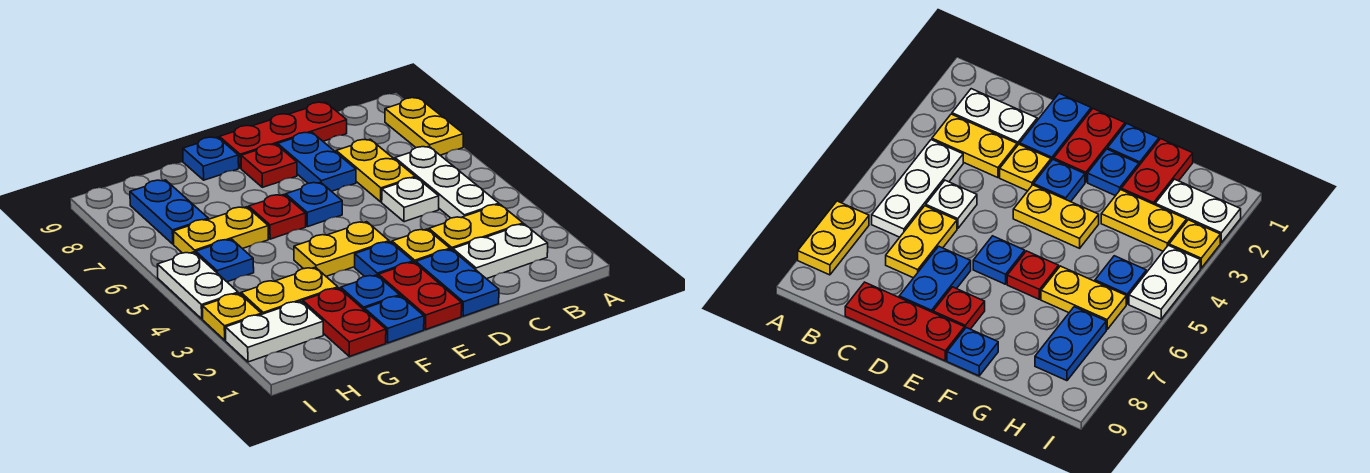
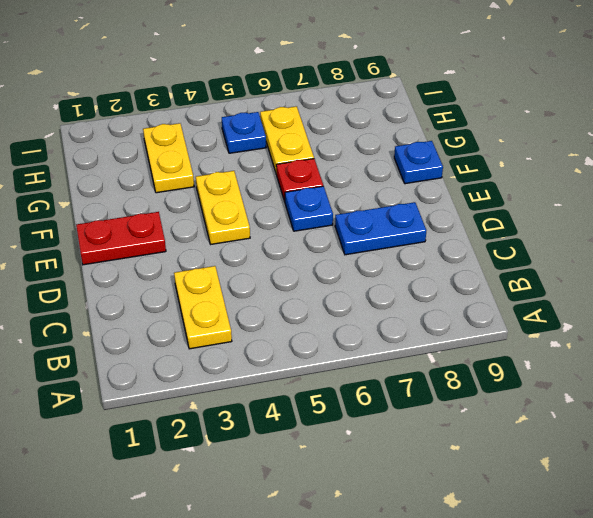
none -> yellow 1x2 plate [385,98,463,155]
none -> white 1x2 plate [453,224,548,279]
none -> white 1x3 plate [395,147,499,218]

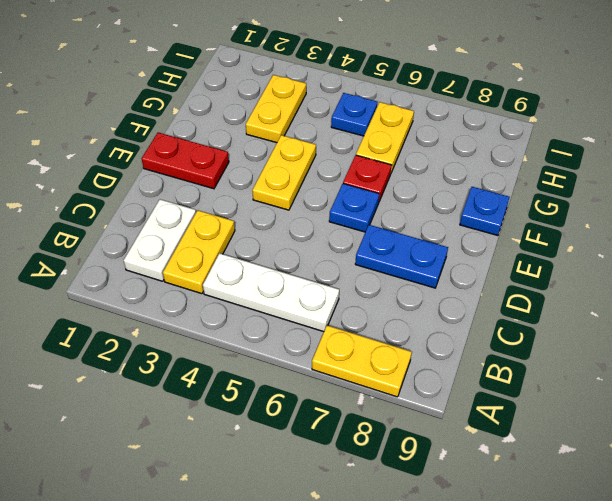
none -> white 1x1 plate [382,177,439,222]
none -> yellow 1x2 plate [336,139,415,202]
none -> red 1x3 plate [219,102,347,168]

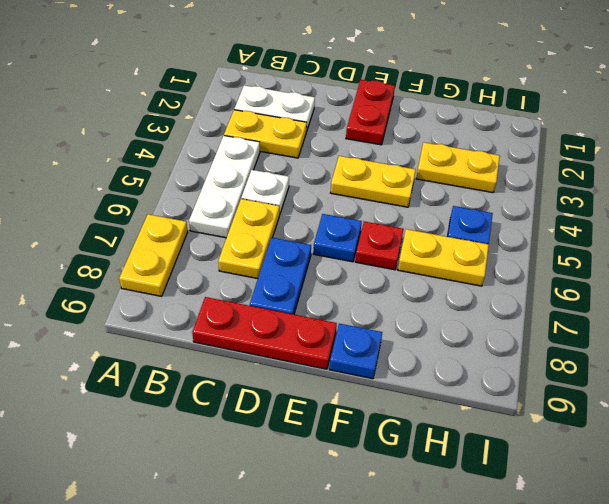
none -> blue 1x2 plate [416,249,499,316]
none -> yellow 1x1 plate [392,229,450,263]
none -> blue 1x1 plate [355,242,413,277]

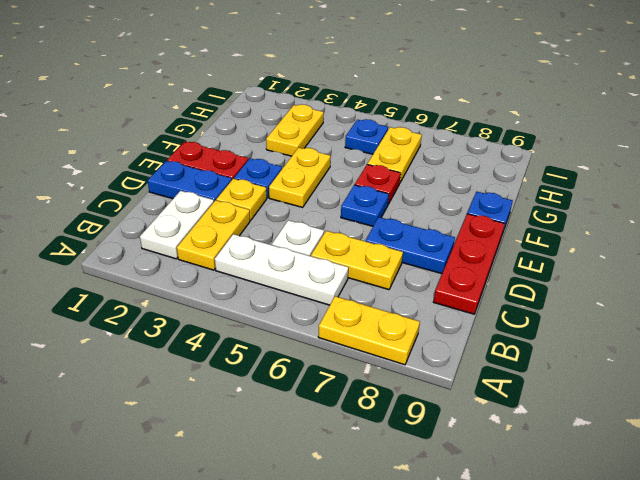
none -> red 1x1 plate [241,144,297,187]
none -> blue 1x1 plate [365,296,424,343]
none -> blue 1x1 plate [341,275,400,310]

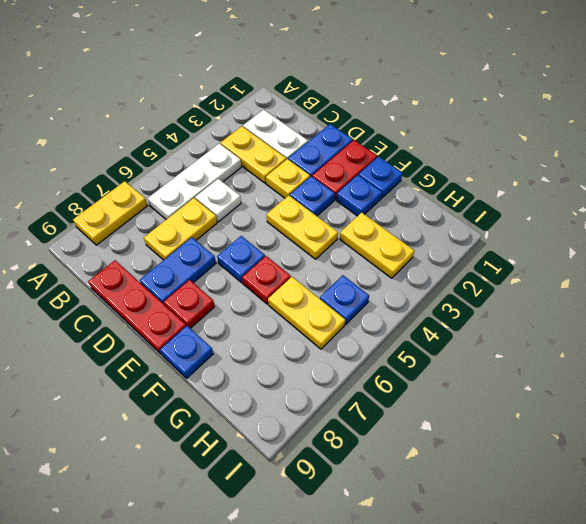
none -> red 1x2 plate [303,288,386,356]
none -> white 1x2 plate [226,301,323,362]
none -> blue 1x2 plate [130,180,208,244]

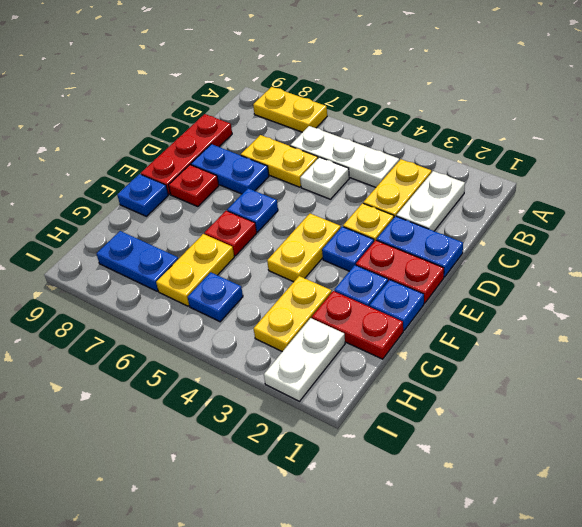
none -> yellow 1x1 plate [203,293,261,340]
none -> white 1x2 plate [157,252,238,319]

